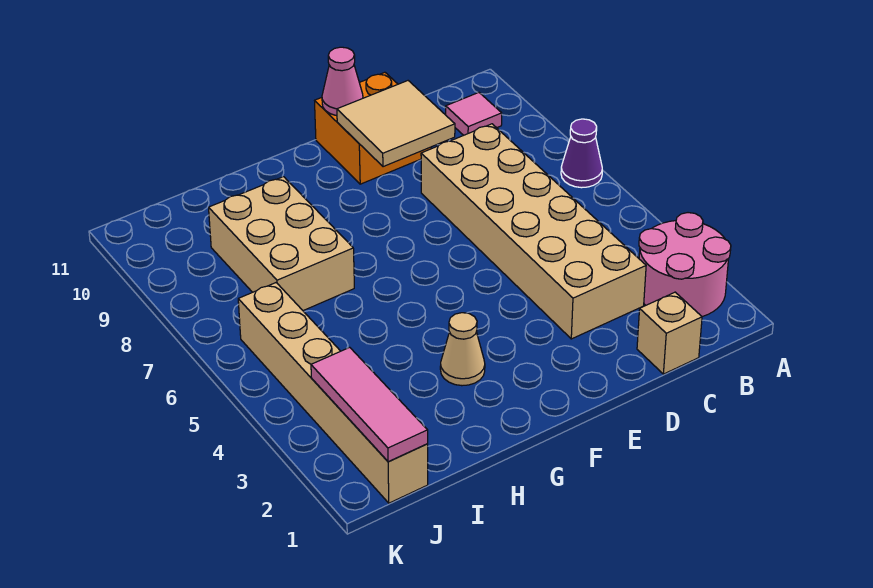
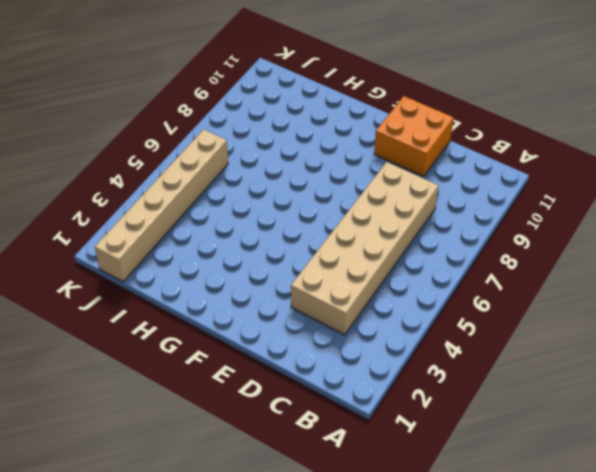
none -> pink 2x2 round brick [639,213,731,317]
none -> purple 1x1 cone [561,119,602,188]
none -> pink 1x1 tile [446,93,502,135]

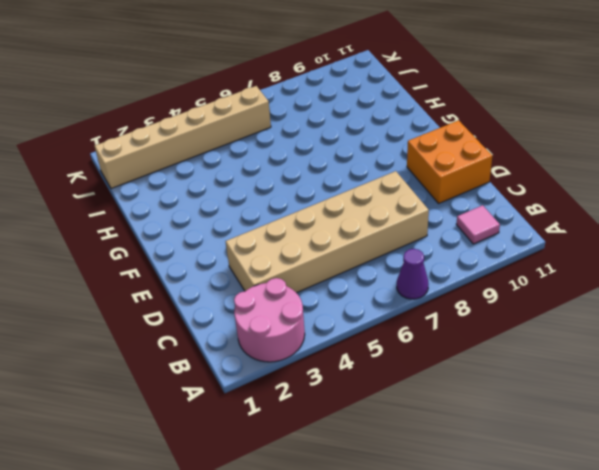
none -> tan 1x1 brick [637,292,702,374]
none -> tan 1x1 cone [440,313,485,386]
none -> tan 2x3 brick [209,177,354,311]

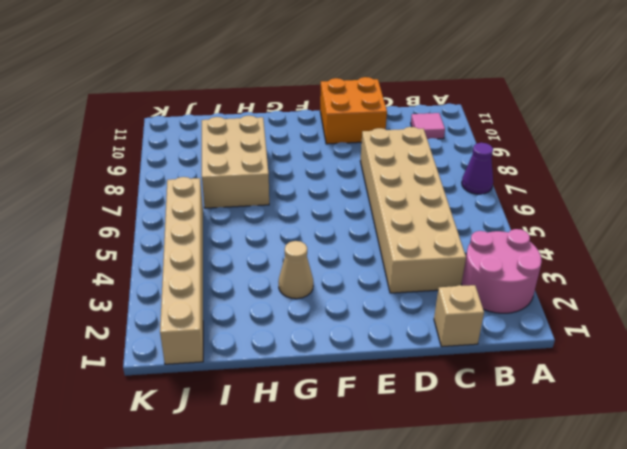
none -> tan 2x2 tile [337,81,455,167]
none -> pink 1x1 cone [322,47,363,116]
none -> pink 1x3 tile [311,347,428,462]

